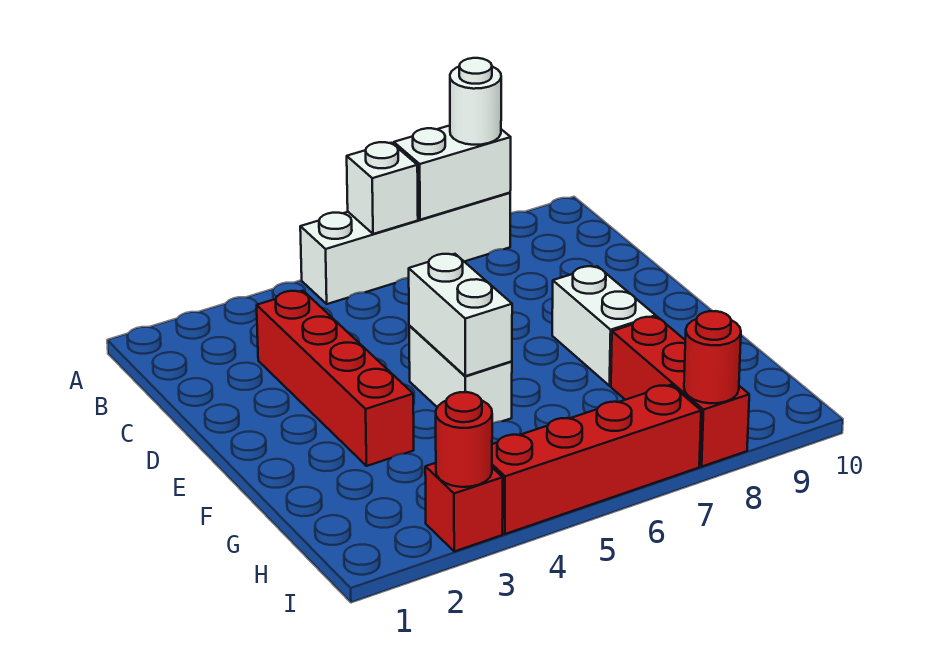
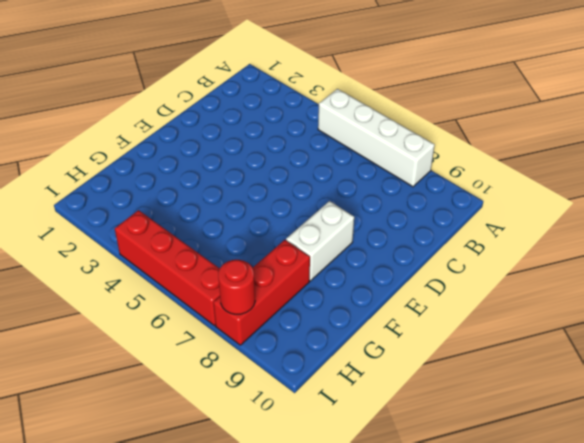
none -> red 1x4 brick [257,291,414,466]
none -> white 1x2 brick [409,325,512,424]
none -> red 1x1 brick [425,463,503,551]

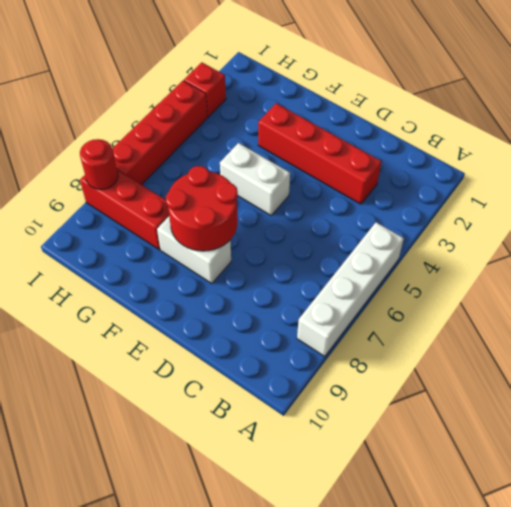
red 2x2 round brick [166,166,238,251] -> none
none -> white 1x1 brick [347,142,418,234]
none -> white 1x2 brick [394,126,511,220]
none -> white 1x2 brick [409,254,512,376]

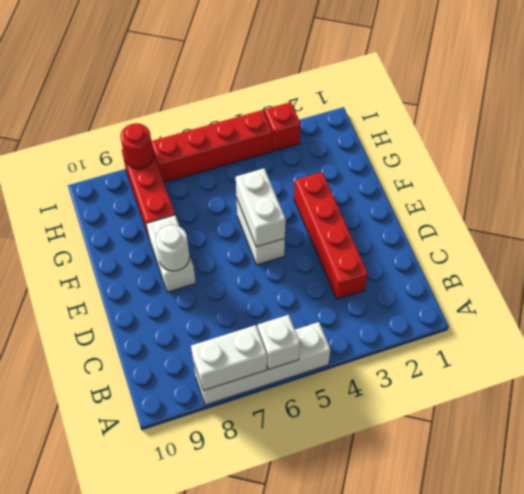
white 1x1 round brick [156,225,190,271] -> white 1x1 round brick moved to [450,58,501,145]
none -> red 1x1 round brick [436,392,492,487]

